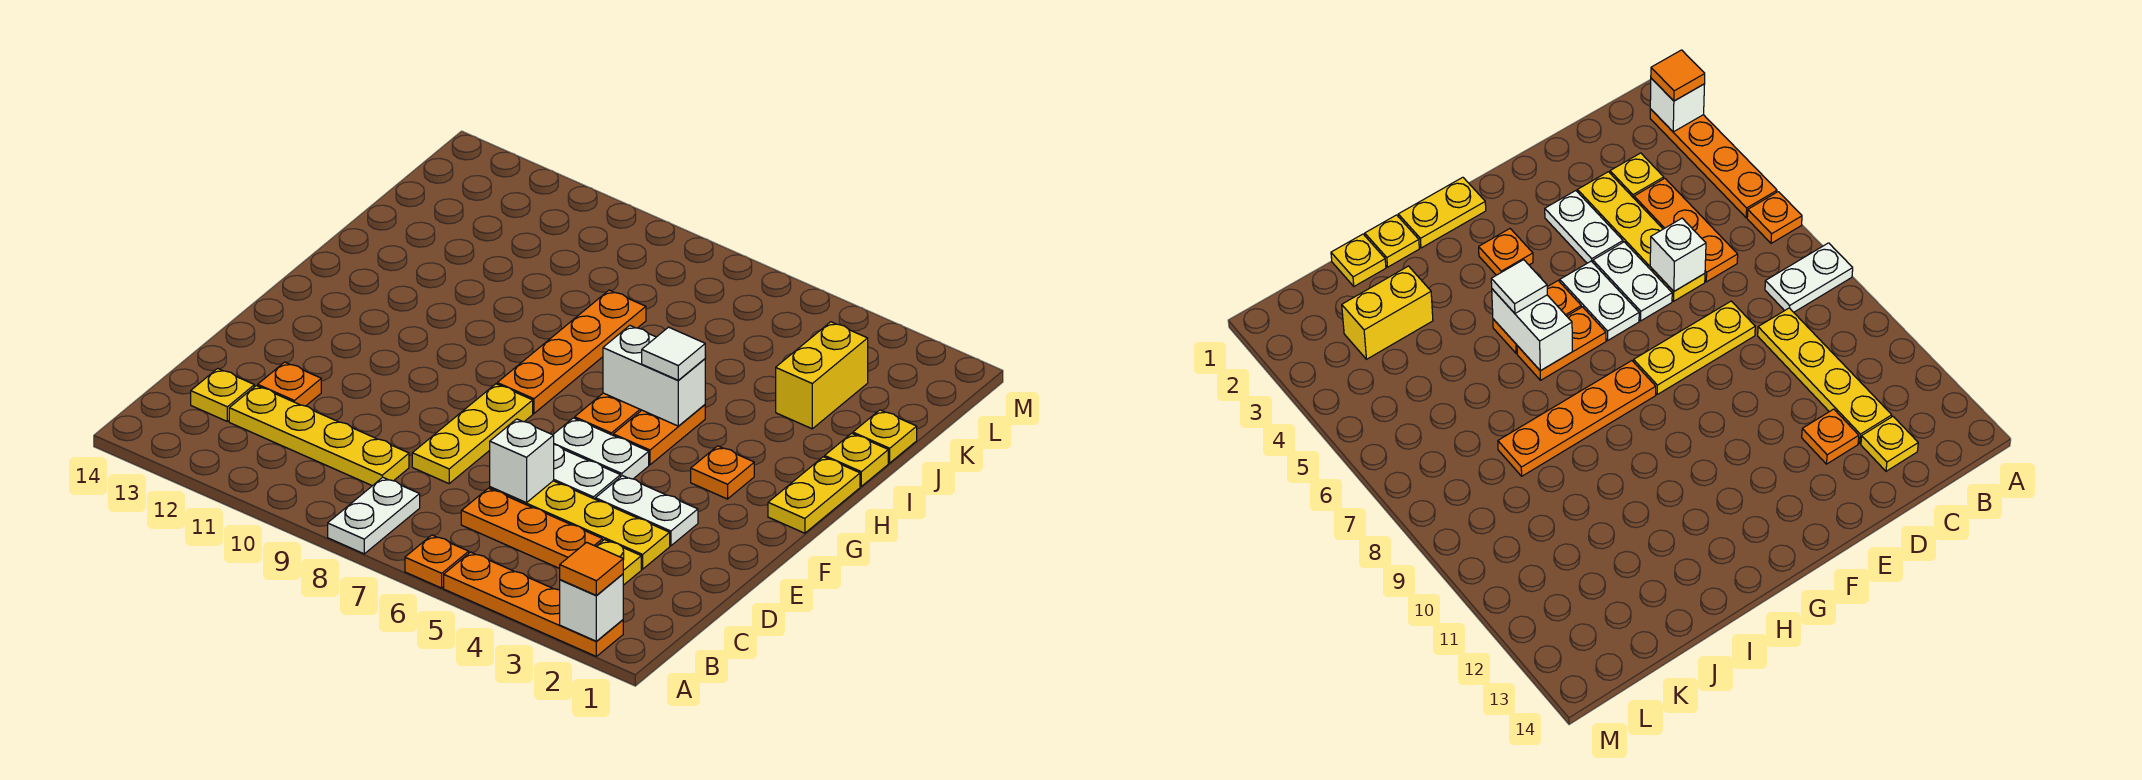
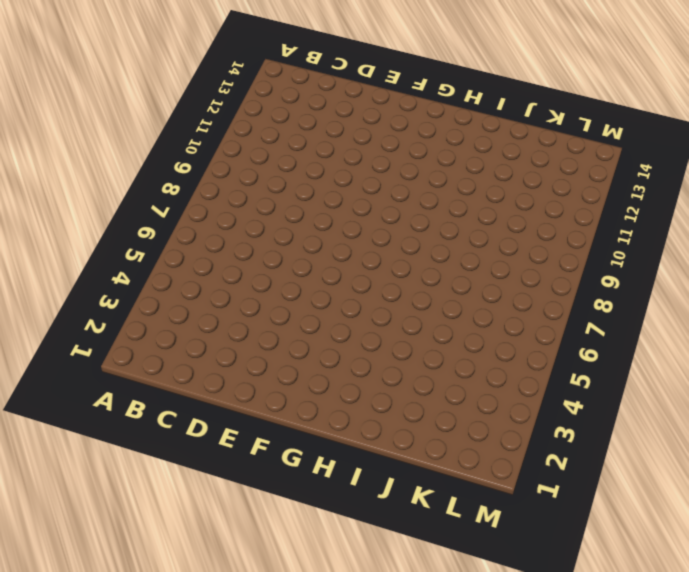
none -> orange 1x4 plate [444,552,623,656]
none -> orange 1x1 plate [405,535,469,588]
none -> white 1x2 plate [328,477,420,554]

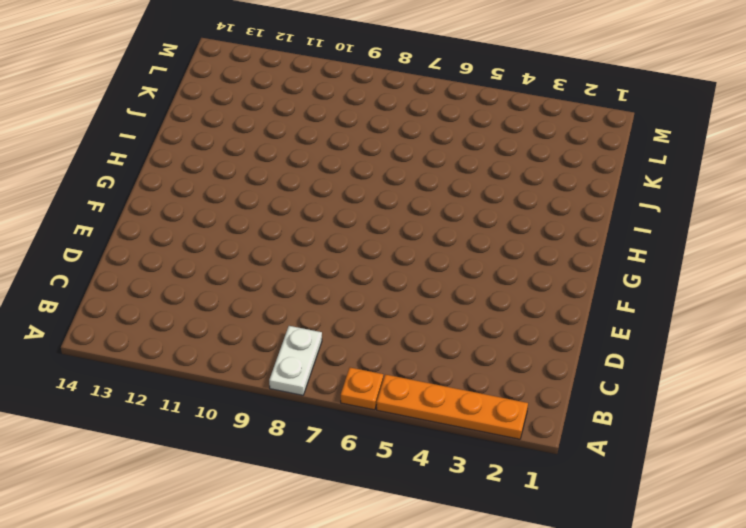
none -> yellow 1x1 plate [596,540,641,585]
none -> orange 1x3 plate [461,488,603,569]
none -> yellow 1x4 plate [229,386,409,486]

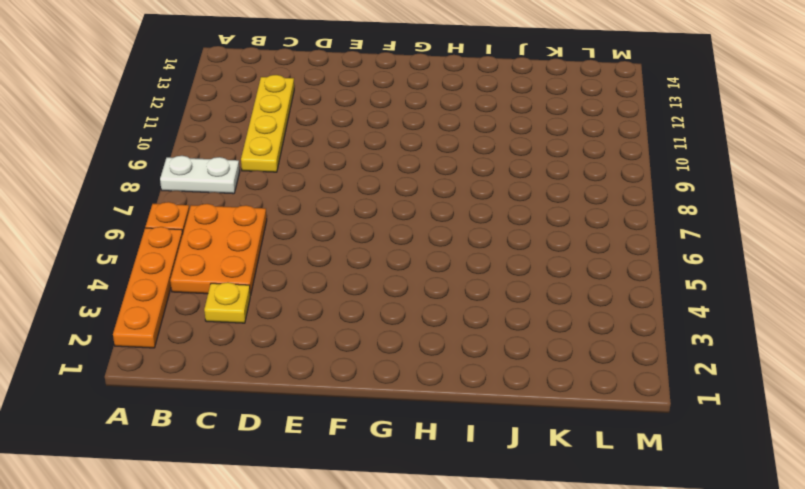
orange 2x3 plate [170,204,267,295] -> orange 1x3 plate [461,488,603,569]
none -> yellow 1x1 plate [191,368,254,421]
none -> yellow 1x4 plate [490,481,670,569]
none -> yellow 1x3 plate [412,384,533,484]

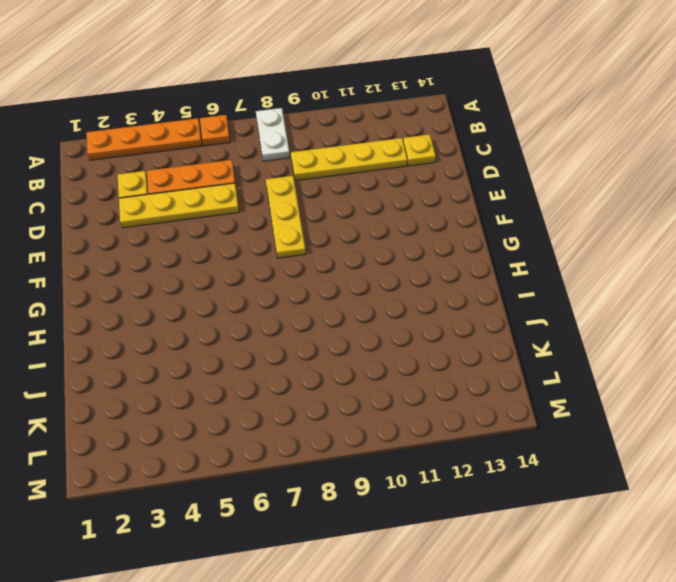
none -> orange 1x1 plate [258,362,321,406]
none -> white 1x2 plate [595,476,698,546]
none -> white 1x2 plate [554,445,620,499]

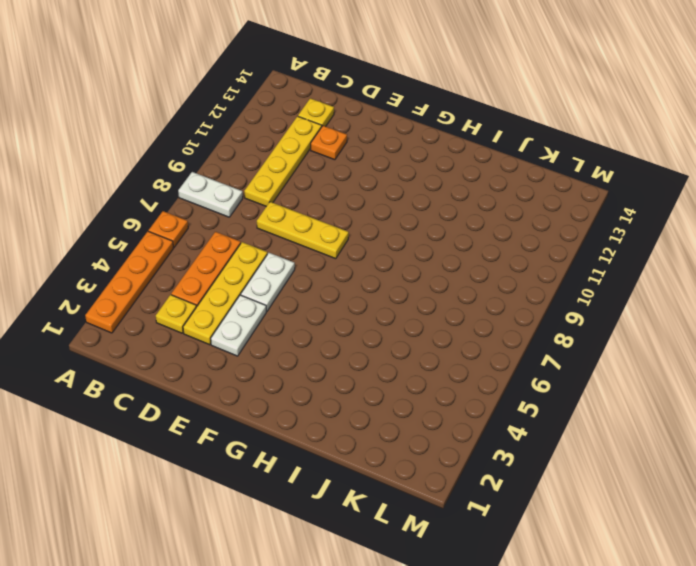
none -> white 1x2 plate [553,418,649,479]
none -> yellow 1x2 plate [768,457,860,533]
none -> orange 1x1 plate [691,446,754,499]

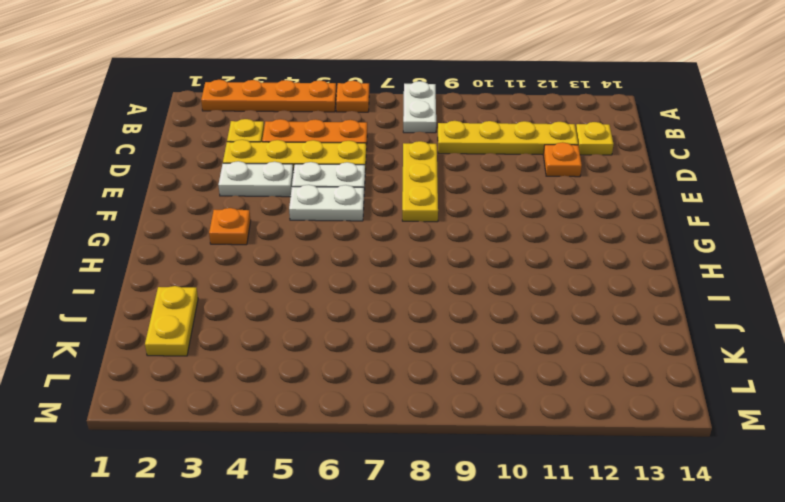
yellow 1x2 plate [145,286,198,356] -> yellow 1x2 plate moved to [768,457,860,533]
none -> orange 1x2 plate [613,405,705,465]
none -> orange 1x2 plate [575,393,642,435]
none -> orange 1x4 plate [497,290,646,413]

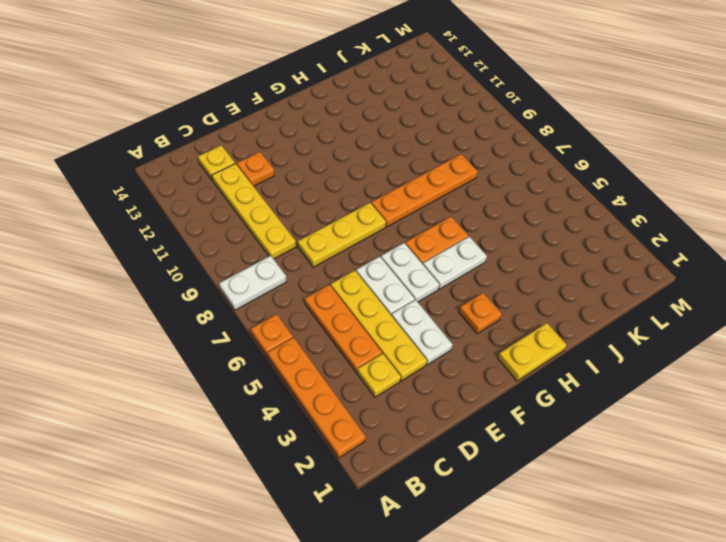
white 1x2 plate [423,236,487,289] -> orange 1x2 plate [613,405,705,465]
none -> yellow 1x1 plate [825,433,888,486]
none -> yellow 1x1 plate [853,410,917,463]
none -> yellow 1x2 brick [776,322,868,429]

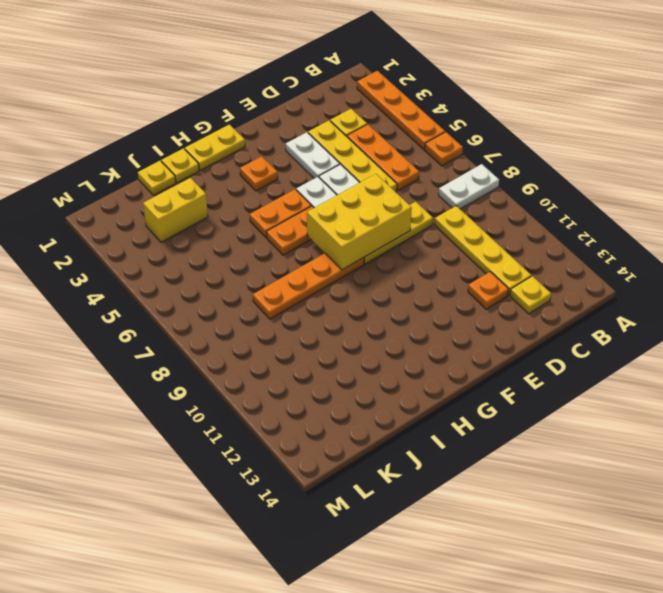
yellow 2x3 brick [307,174,412,270] -> none
none -> white 1x1 brick [560,574,623,641]
none -> white 1x1 brick [490,419,554,503]
none -> white 1x2 brick [603,326,705,426]

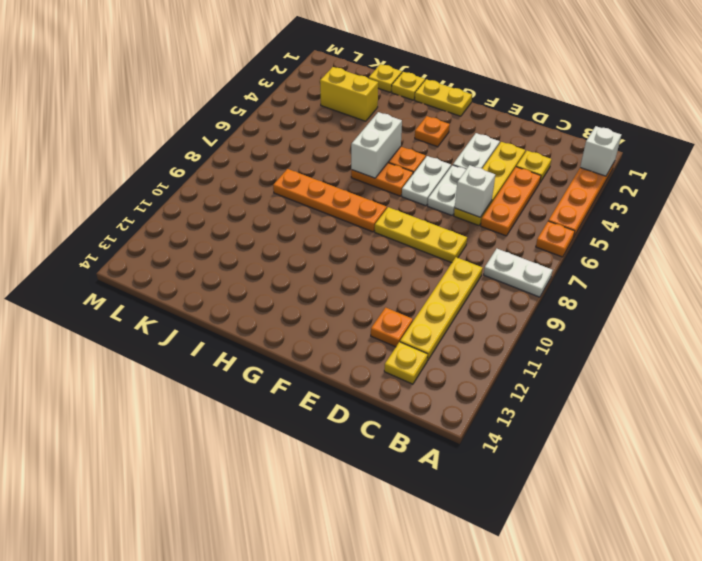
none -> orange 1x1 tile [560,542,623,596]
none -> white 1x1 tile [642,327,705,380]

